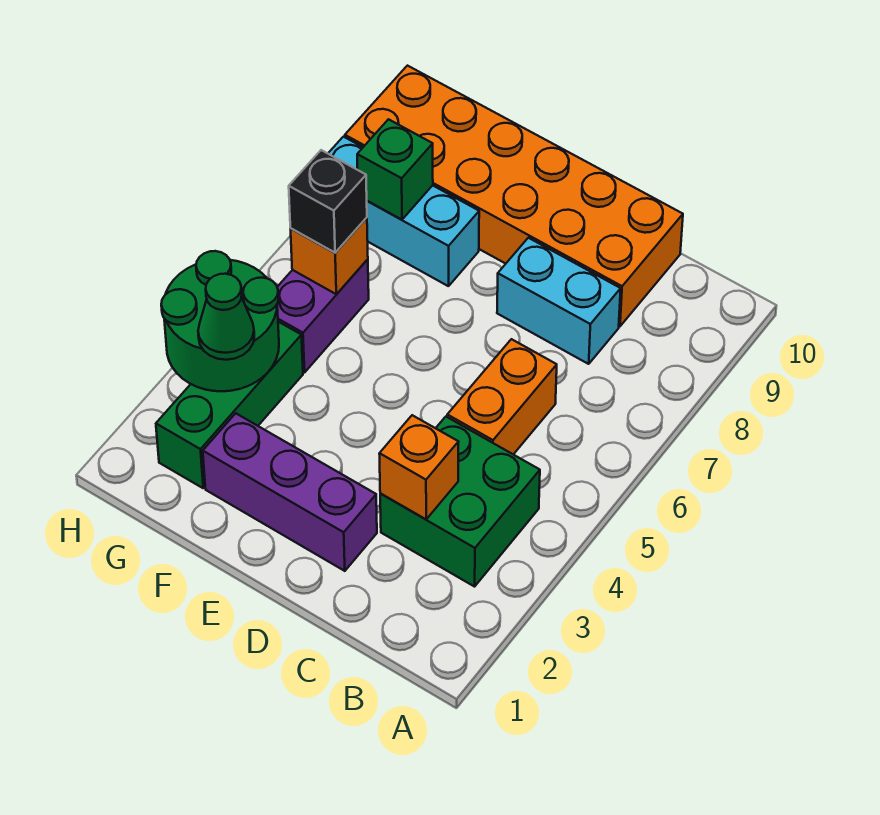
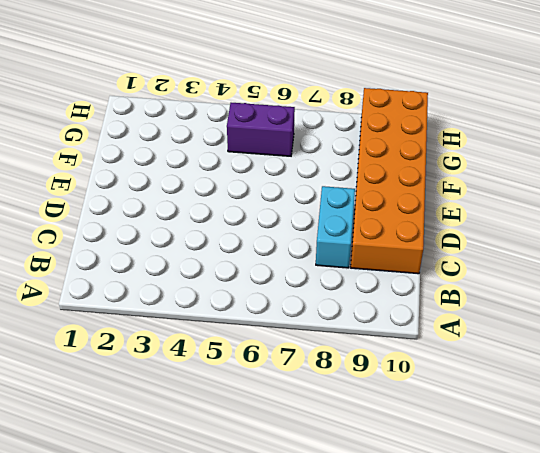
none -> green 2x2 brick [380,417,540,587]
none -> orange 1x2 brick [447,339,557,454]
none -> purple 1x3 brick [203,413,377,571]

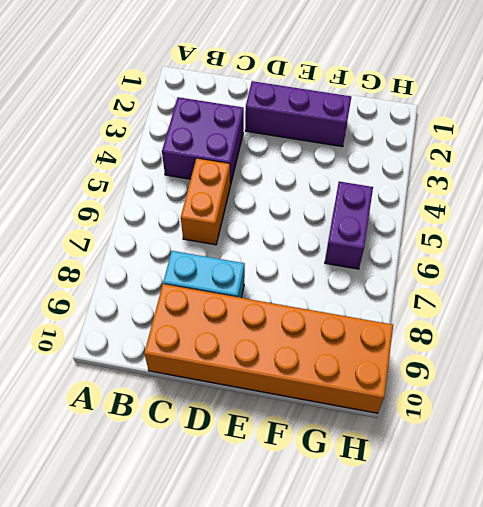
purple 2x2 brick [162,97,244,186] -> green 2x2 brick [380,417,540,587]
none -> cyan 1x3 brick [328,137,479,286]
none -> green 1x3 brick [156,322,303,488]
none -> orange 1x1 brick [379,415,458,519]

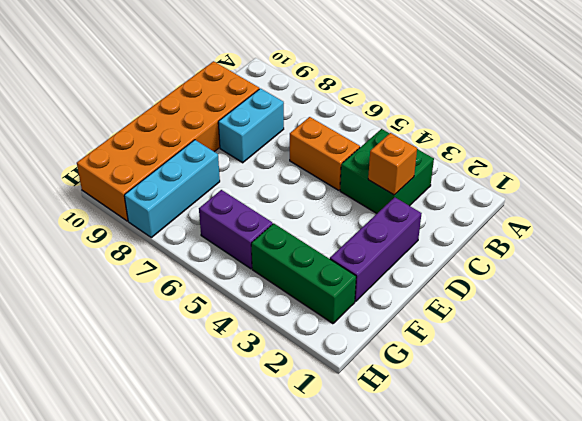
none -> green 2x2 round brick [161,251,279,391]
none -> orange 1x1 brick [291,218,368,294]
none -> green 1x1 brick [357,119,433,220]

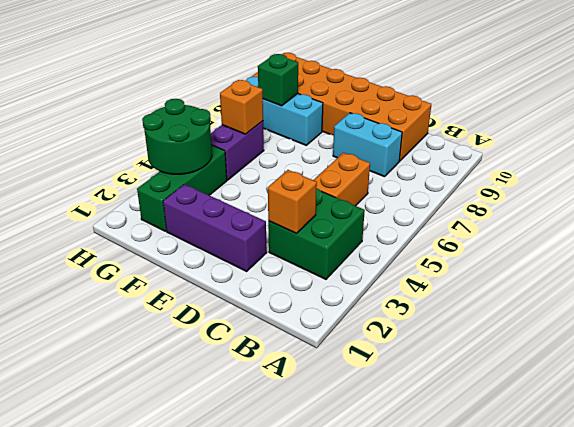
none -> green 1x1 cone [198,274,254,360]
none -> black 1x1 brick [289,150,367,253]

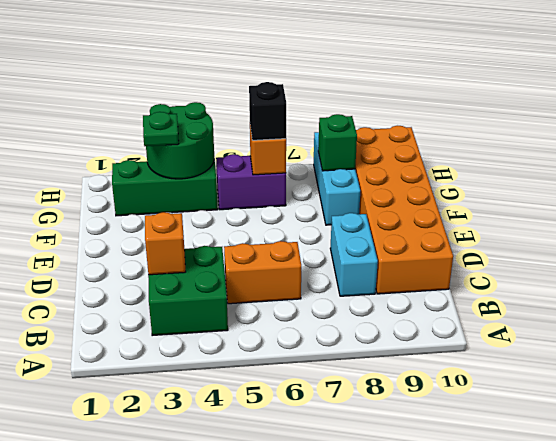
green 1x1 plate [143,112,179,146] -> green 1x1 cone [198,274,254,360]
none -> purple 1x3 brick [203,413,377,571]

